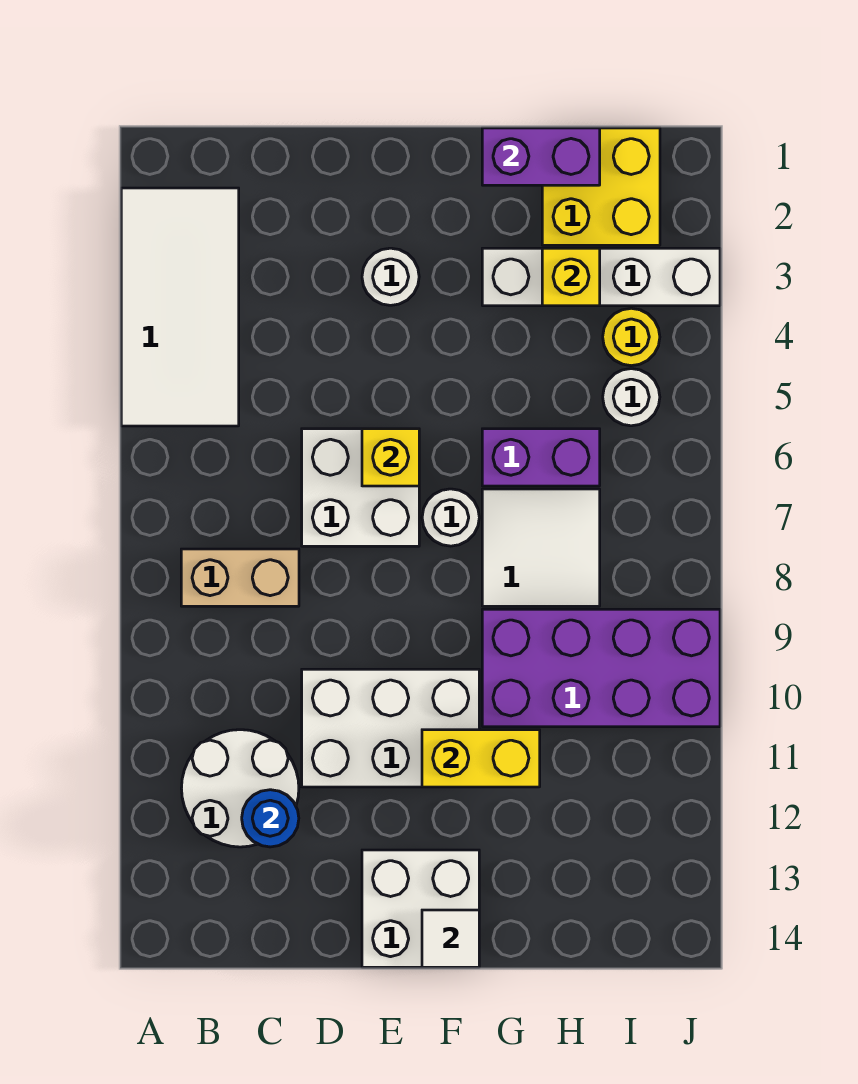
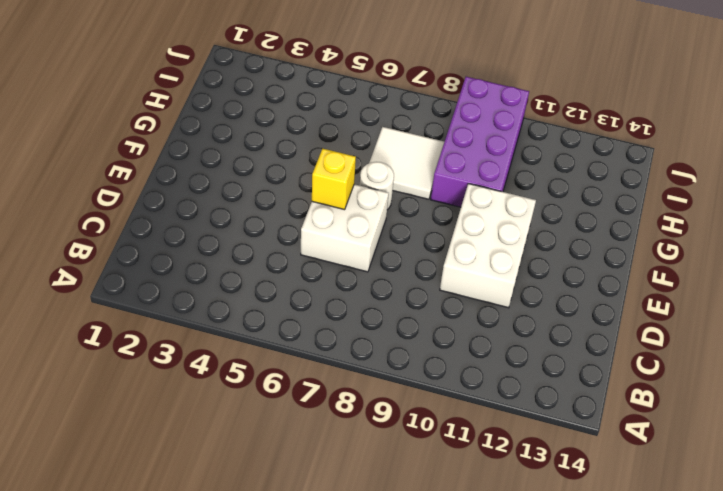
none -> white 2x4 tile [121,188,239,426]
none -> tan 1x2 brick [181,549,299,606]
none -> white 2x2 round brick [181,730,299,847]

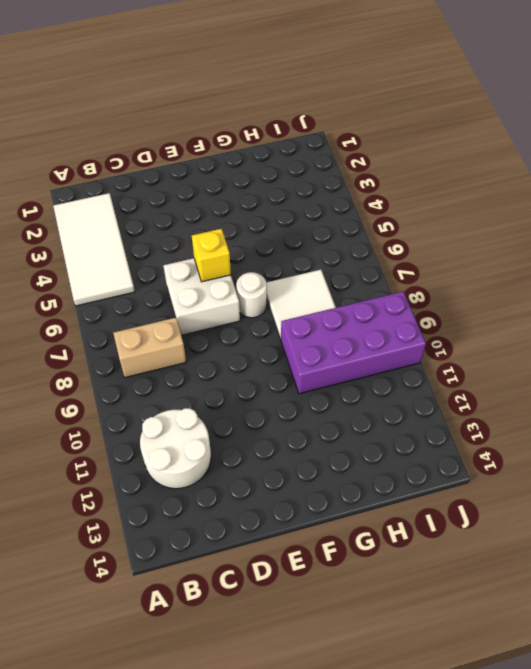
none -> white 2x3 brick [302,669,479,787]
none -> white 1x1 round brick [362,248,419,305]
none -> white 2x2 brick [362,850,479,967]

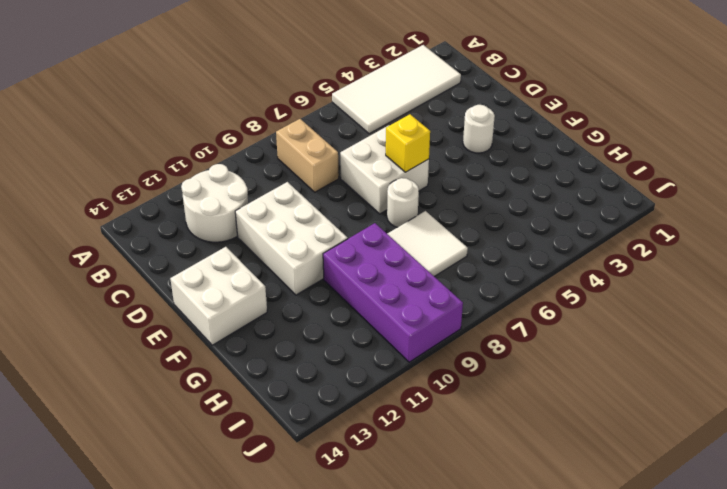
none -> white 1x4 brick [482,248,720,306]
none -> purple 1x2 brick [482,429,600,486]
none -> yellow 2x2 brick [542,128,660,245]

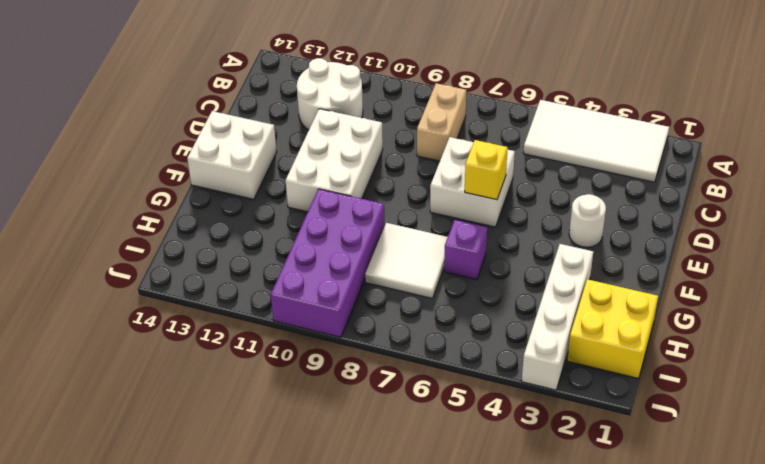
purple 1x1 brick [444,220,487,280] -> purple 1x2 brick [482,429,600,486]
none -> white 1x1 round brick [422,489,479,546]
none -> yellow 1x1 round brick [603,308,660,366]
none -> white 1x1 round brick [603,369,660,426]

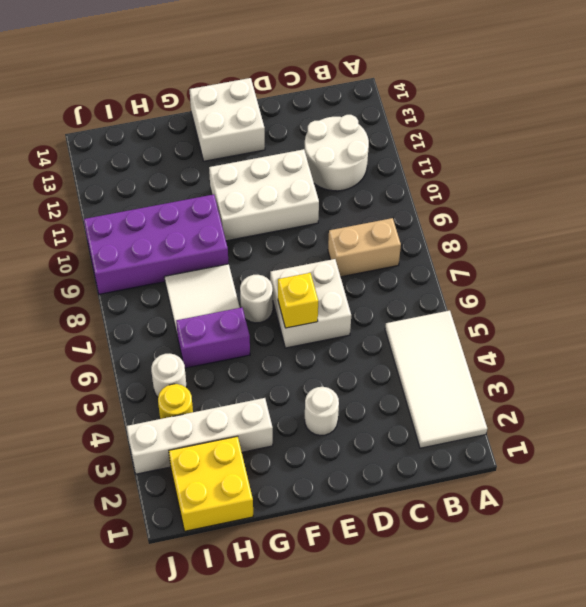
none -> blue 1x1 round brick [242,790,299,847]
none -> yellow 1x2 brick [422,730,540,787]
none -> white 1x1 tile [422,910,479,967]

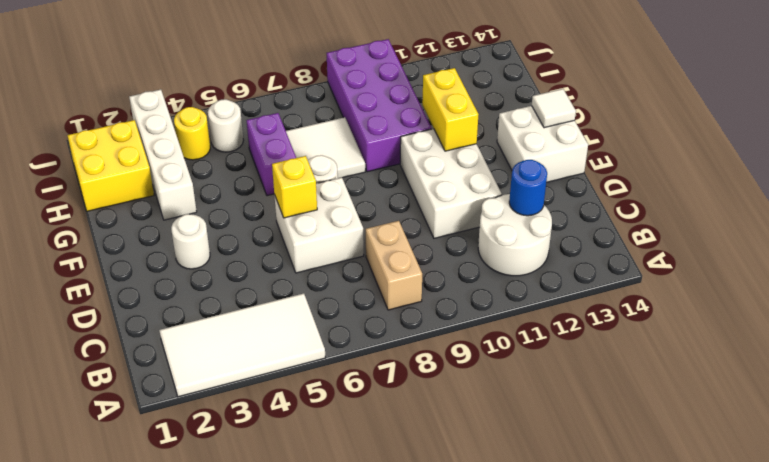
none -> purple 1x2 brick [482,128,600,185]
none -> yellow 1x1 brick [542,248,600,306]

